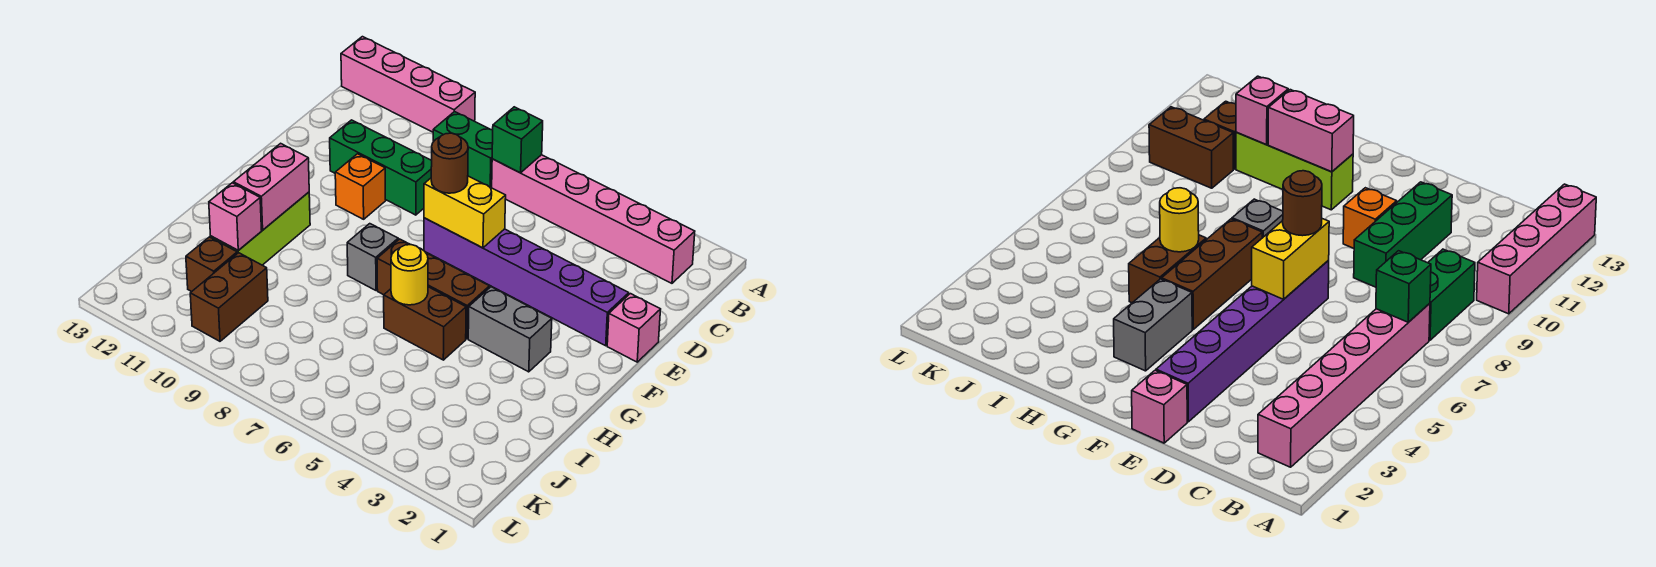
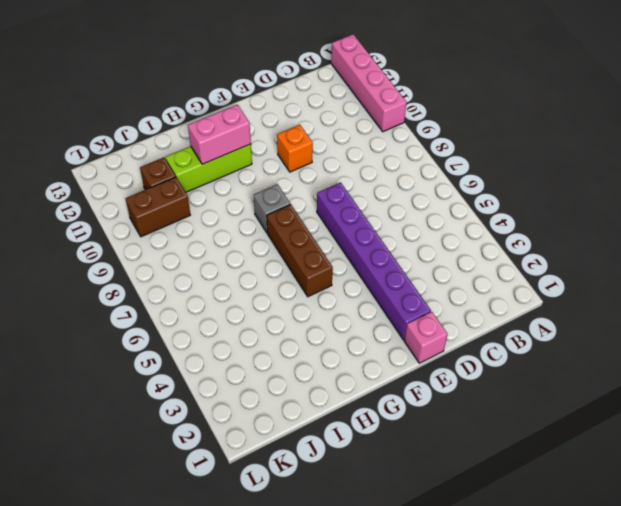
none -> pink 1x6 brick [492,155,695,283]
none -> green 1x2 brick [433,111,493,188]
none -> green 1x3 brick [330,120,432,215]

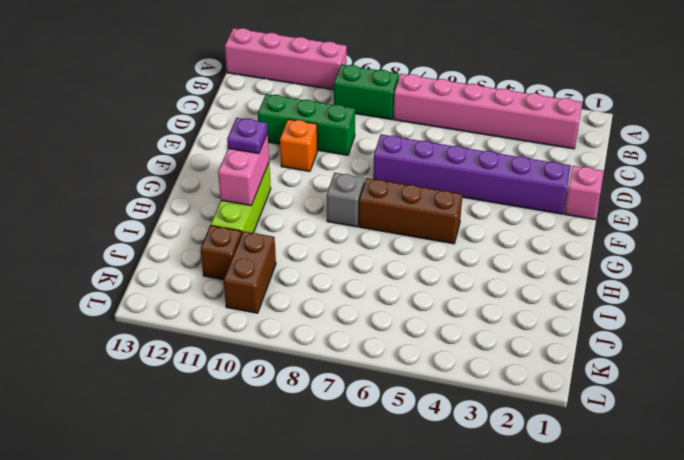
purple 1x1 plate [227,118,268,154] -> none
none -> grey 1x2 brick [468,287,552,372]
none -> brown 1x2 brick [384,287,466,360]
none -> green 1x1 brick [492,107,543,173]

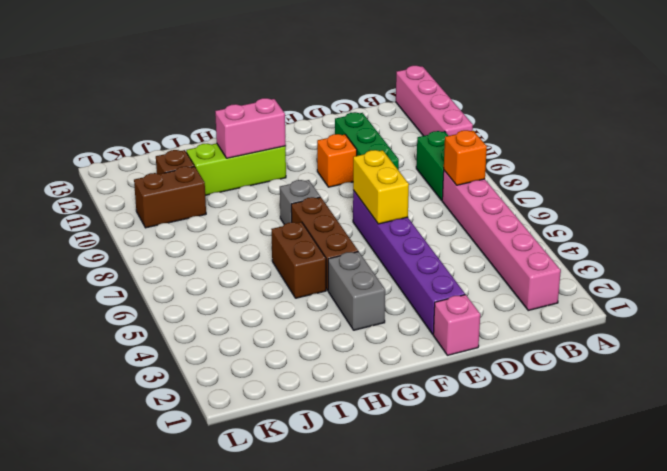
orange 1x1 brick [444,130,487,185] -> green 1x1 brick [492,107,543,173]
none -> yellow 1x1 round brick [391,245,428,305]
none -> pink 1x1 brick [209,183,262,250]
none -> brown 1x1 round brick [431,133,468,193]

